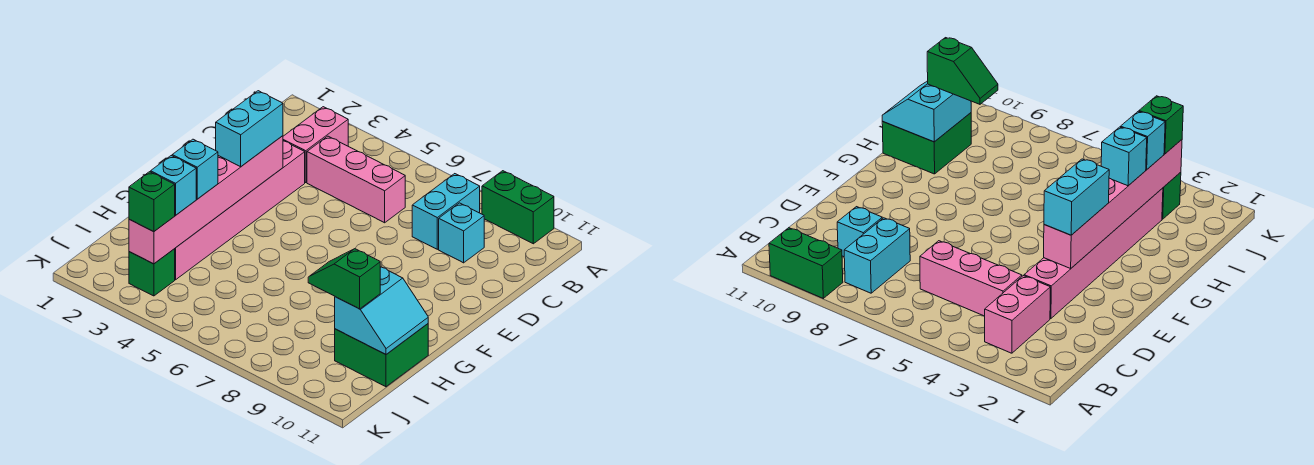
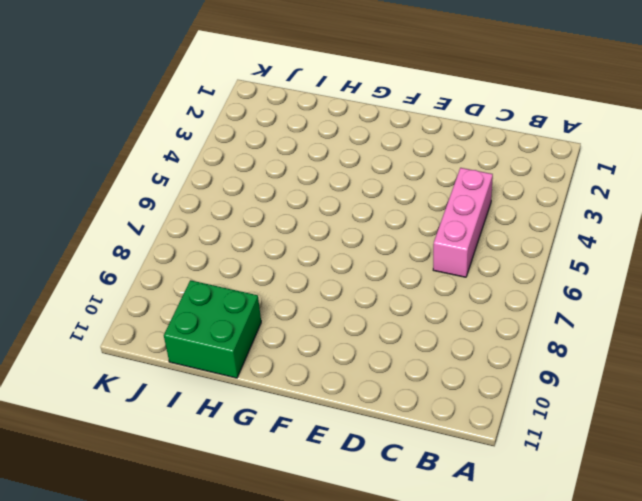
none -> green 1x2 brick [482,171,554,244]
none -> pink 1x2 brick [283,107,348,183]
none -> cyan 1x2 brick [412,174,480,249]

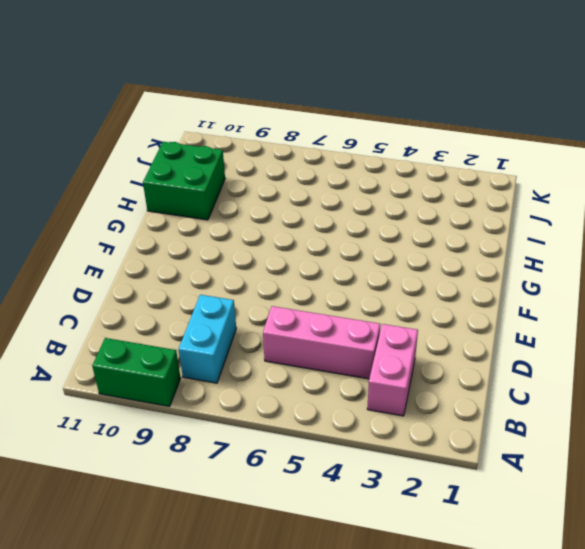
none -> cyan 1x1 brick [439,203,484,263]
none -> pink 1x6 brick [175,141,305,280]
none -> green 1x1 brick [129,249,175,296]

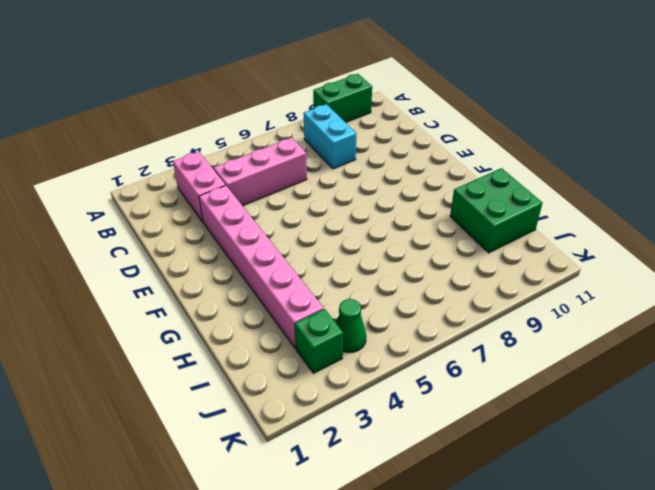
green 1x1 cone [336,299,366,352] -> none
none -> cyan 1x1 brick [439,203,484,263]
none -> pink 1x6 brick [129,136,283,264]
none -> cyan 2x2 slope [335,267,428,354]

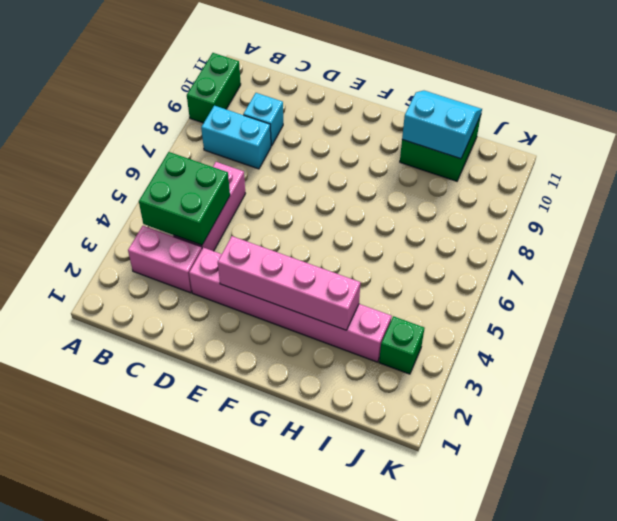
green 2x2 brick [139,152,230,245] -> none
pink 1x4 brick [218,236,361,330] -> pink 1x6 brick [129,136,283,264]
none -> cyan 1x2 brick [216,91,283,167]
none -> cyan 1x1 brick [172,139,218,199]
none -> cyan 1x1 brick [151,156,196,215]

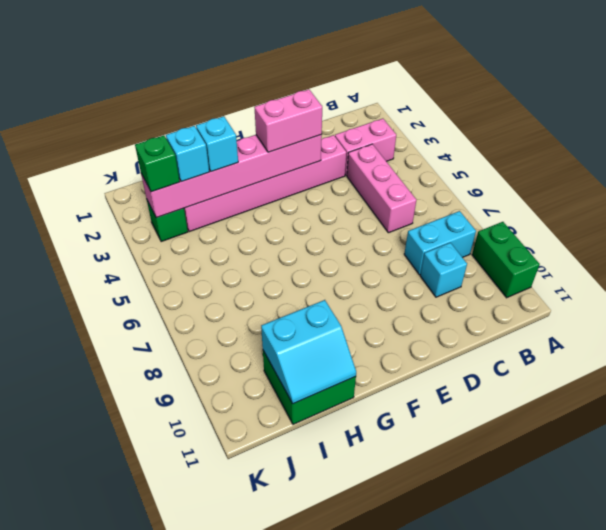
pink 1x2 brick [254,89,322,152] -> cyan 1x2 brick [216,91,283,167]
none -> green 1x2 slope [308,249,380,309]

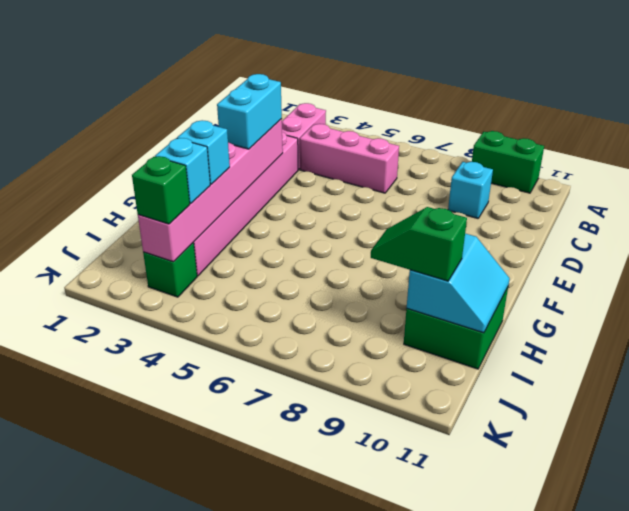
none -> cyan 1x2 brick [412,174,480,249]

